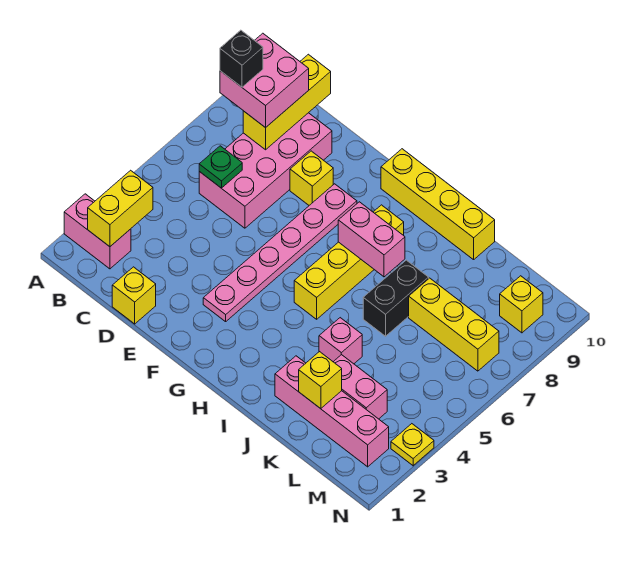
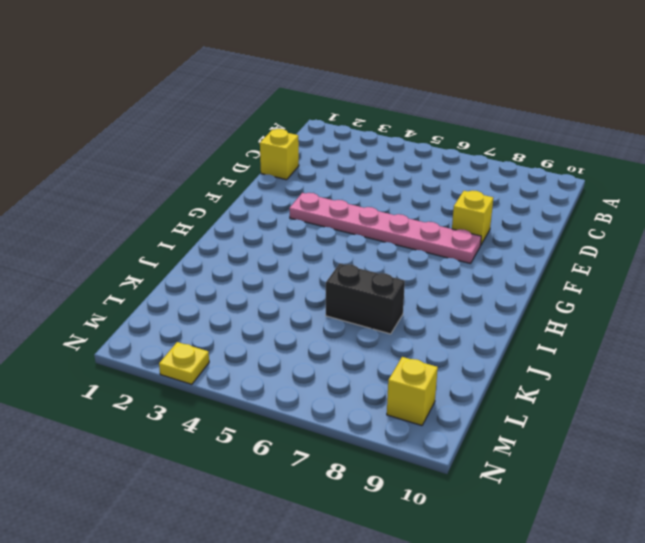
none -> pink 1x2 brick [64,194,131,269]
none -> pink 2x4 brick [199,113,332,228]
none -> yellow 1x4 brick [381,149,495,260]

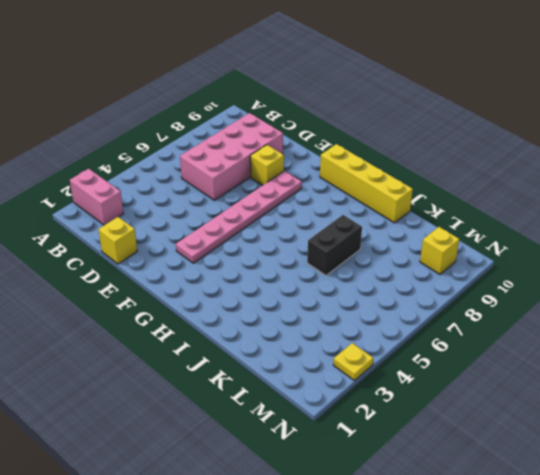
none -> yellow 1x4 brick [294,205,404,319]
none -> pink 1x4 brick [275,356,389,467]
none -> pink 1x1 brick [319,318,362,364]

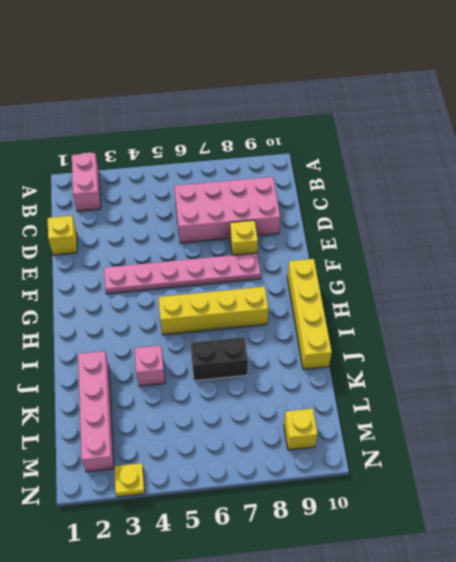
none -> pink 1x2 brick [334,355,387,419]
none -> yellow 1x3 brick [409,278,499,371]
none -> yellow 1x2 brick [88,170,153,247]

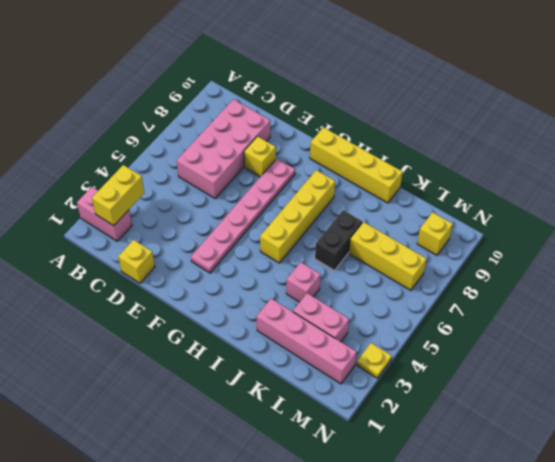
none -> green 1x1 plate [199,146,242,188]
none -> yellow 1x3 brick [243,54,331,150]
none -> pink 1x2 brick [338,202,405,277]

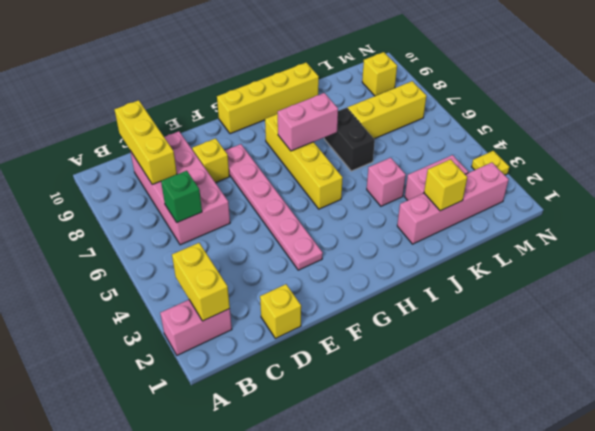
green 1x1 brick [161,171,202,223] -> green 1x1 plate [199,146,242,188]
none -> pink 2x2 brick [220,33,309,128]
none -> black 1x1 brick [220,30,263,87]

